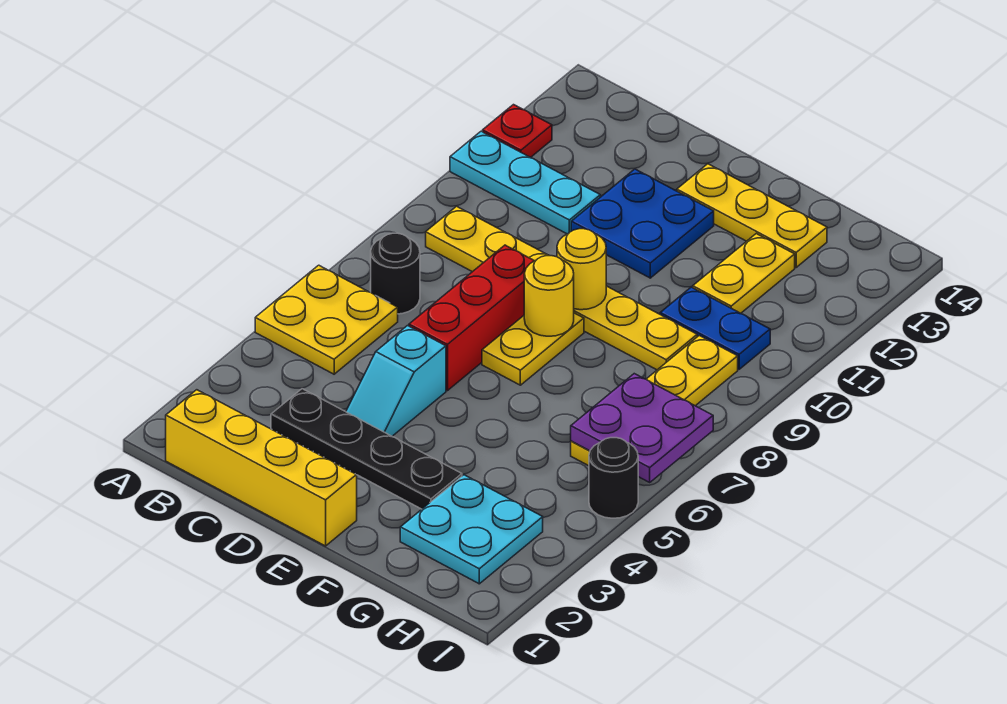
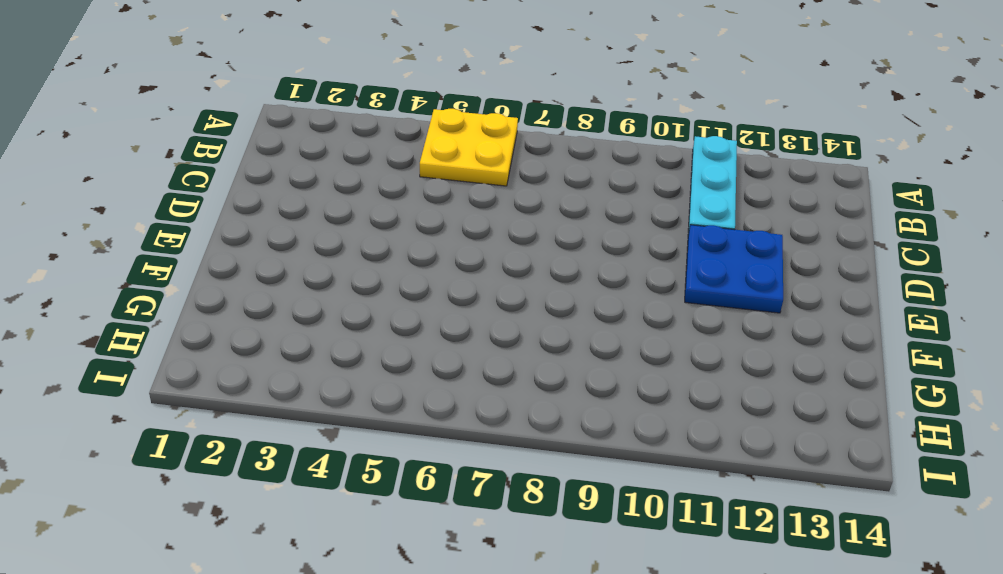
none -> red 1x1 plate [483,105,552,157]
none -> yellow 1x4 brick [166,390,357,546]
none -> black 1x1 round brick [371,233,420,314]

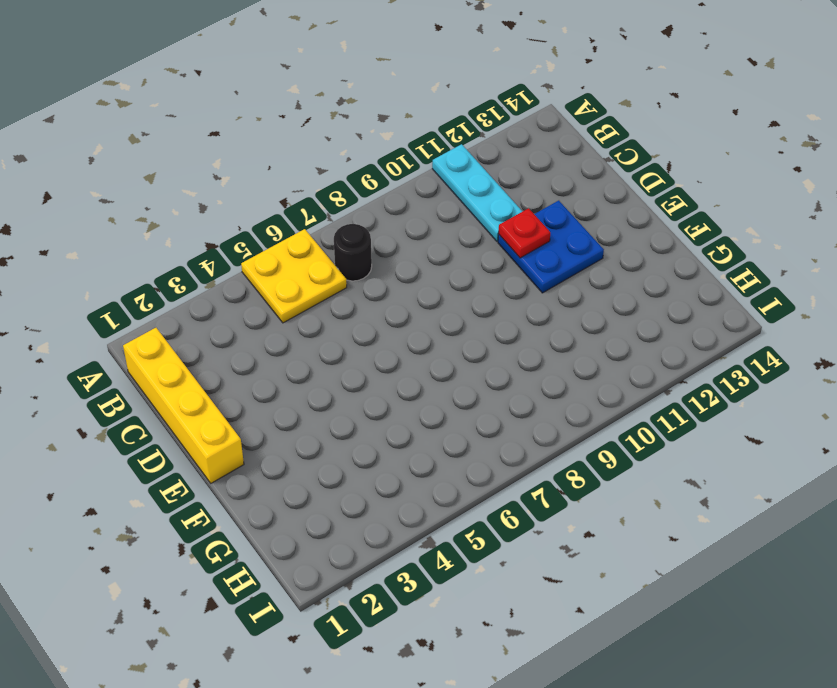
red 1x1 plate [498,208,550,258] -> red 1x1 plate moved to [483,105,552,157]
none -> yellow 1x6 plate [426,206,697,370]
none -> black 1x4 plate [271,389,462,509]
none -> cyan 1x2 slope [346,326,446,436]

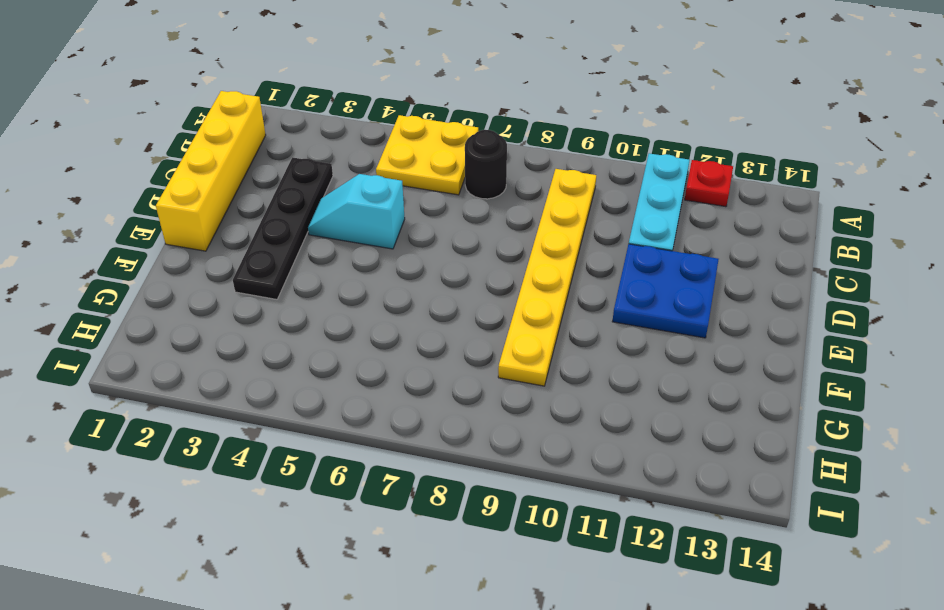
none -> red 1x3 brick [409,245,534,391]
none -> yellow 1x2 plate [482,313,584,385]
none -> yellow 1x3 plate [677,164,827,267]

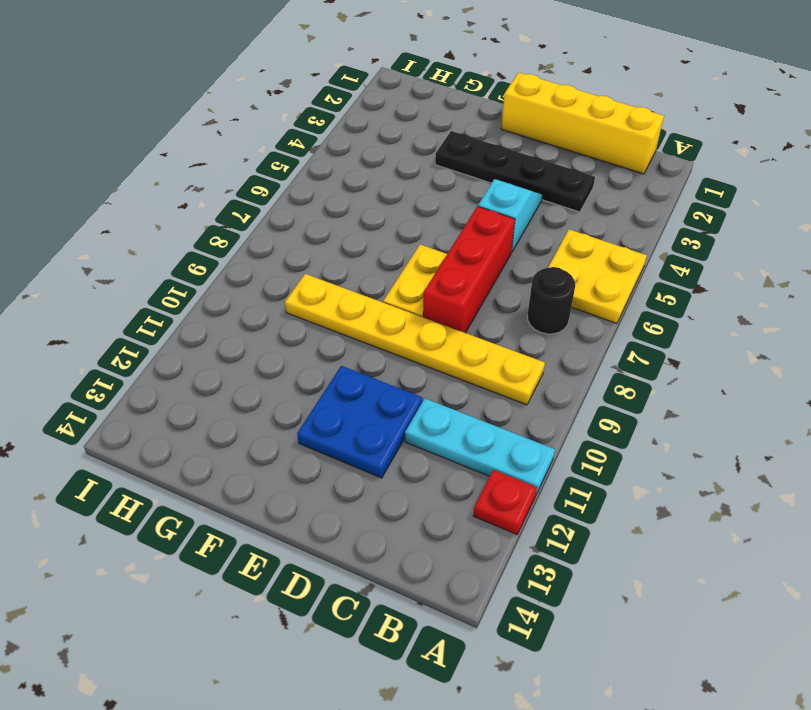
none -> yellow 1x3 plate [677,164,827,267]
none -> cyan 2x2 plate [400,475,543,584]
none -> blue 1x2 plate [660,287,770,369]

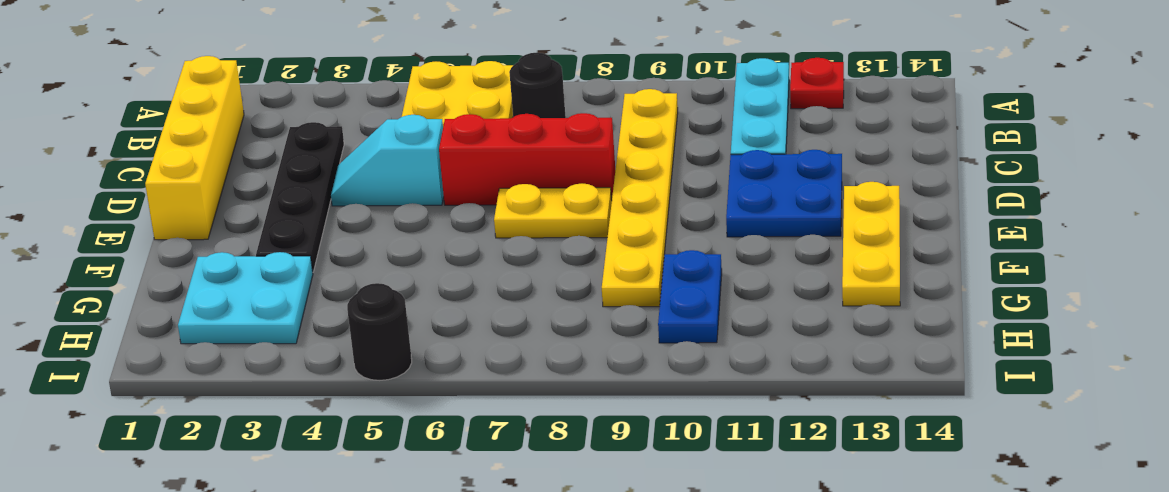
none -> yellow 1x2 plate [693,234,795,313]
none -> yellow 1x4 plate [571,336,738,466]
none -> yellow 1x1 round brick [524,256,574,336]

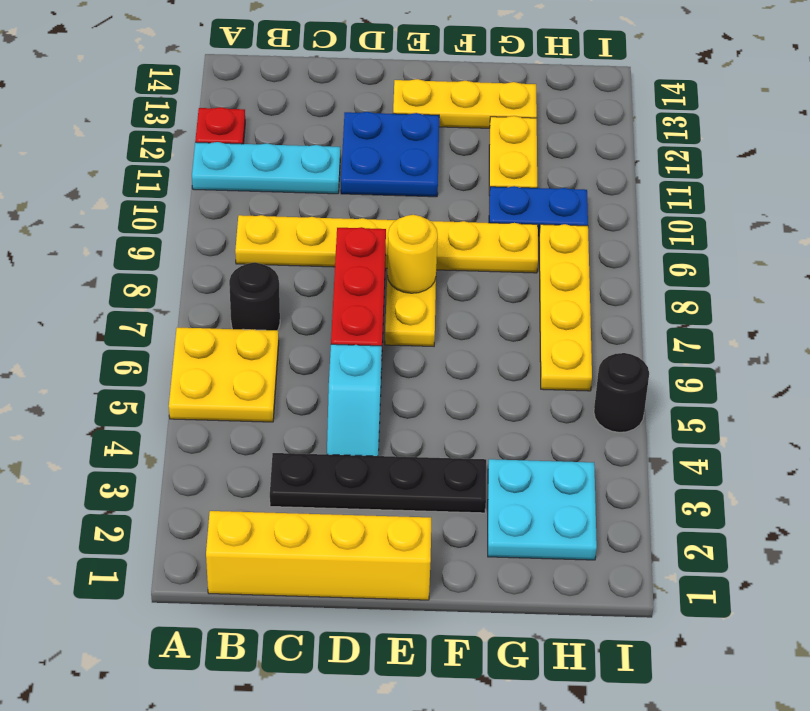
none -> yellow 1x1 round brick [557,229,606,310]
none -> purple 2x2 plate [571,374,713,482]

